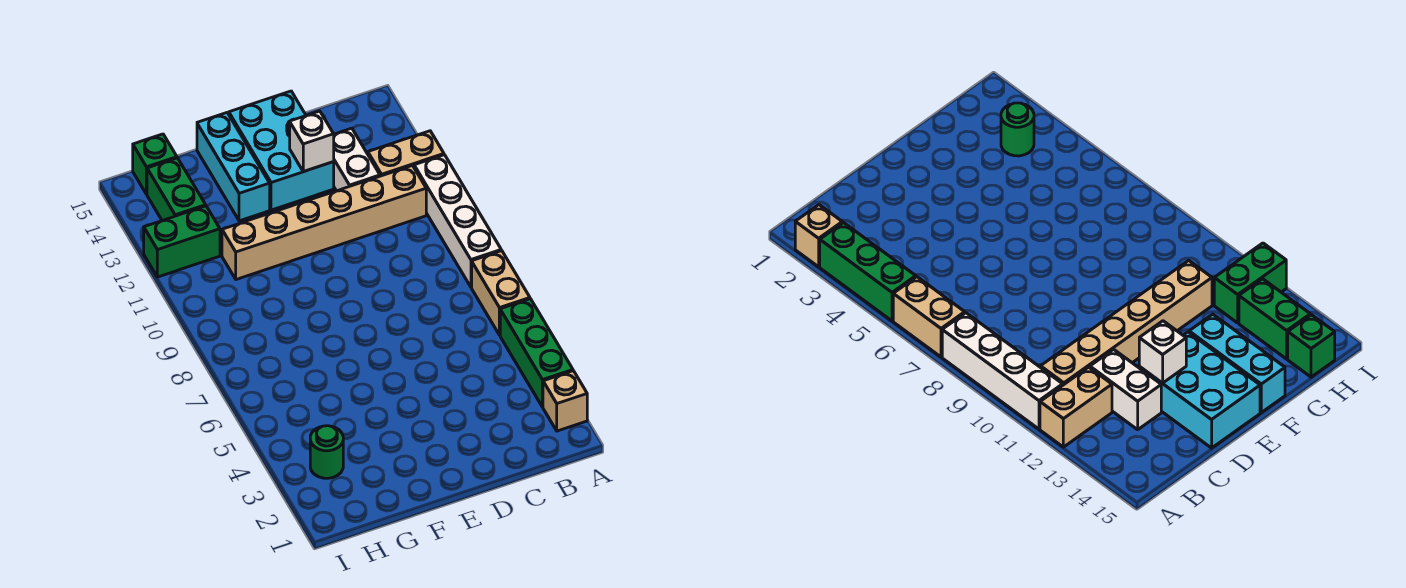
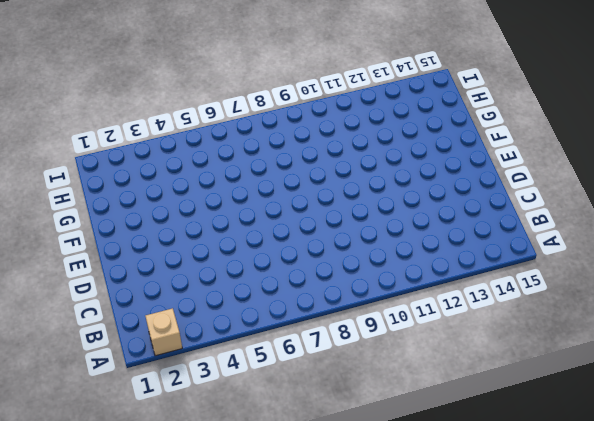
none -> green 1x3 brick [500,299,573,407]
none -> tan 1x2 brick [472,251,530,335]
none -> white 1x4 brick [414,155,501,287]

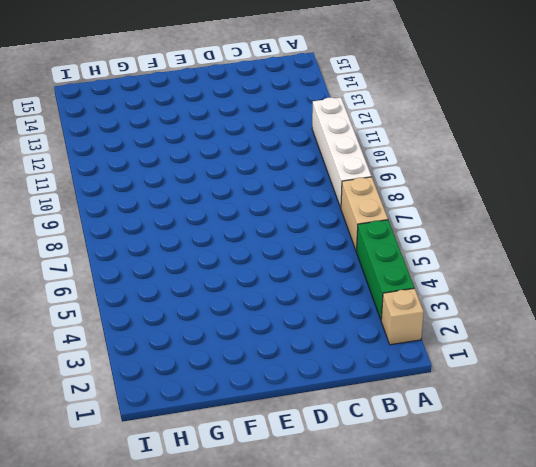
none -> tan 1x2 brick [368,131,444,176]
none -> tan 1x6 brick [222,166,426,280]
none -> white 1x2 brick [333,128,380,191]

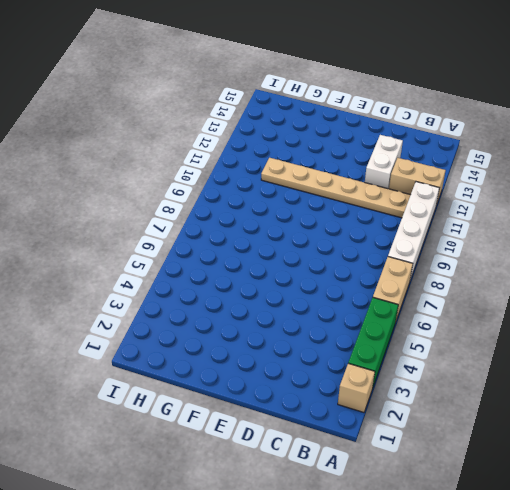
tan 1x6 plate [261,158,410,218] -> tan 1x6 brick [222,166,426,280]
none -> cyan 2x3 brick [229,91,334,210]
none -> cyan 1x3 brick [197,113,270,221]
none -> green 1x1 round brick [310,426,343,478]

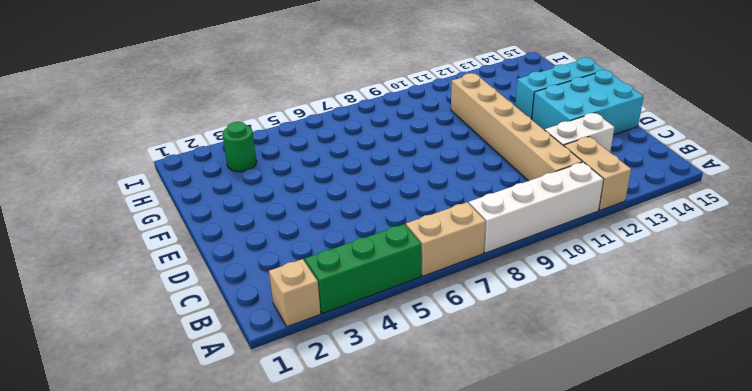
none -> green 1x2 brick [144,206,220,277]
none -> green 1x2 brick [147,158,206,221]
none -> green 1x1 brick [133,134,177,194]

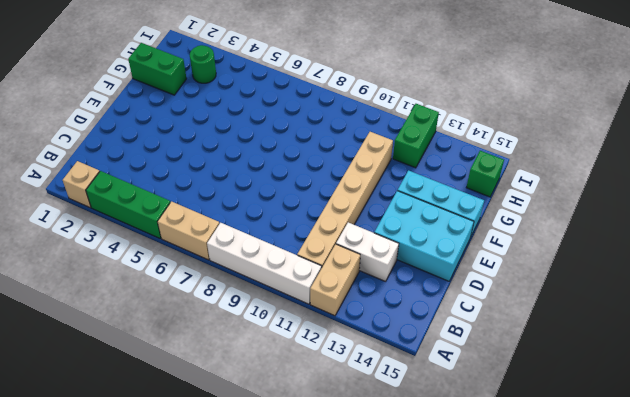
green 1x2 brick [128,43,187,95] -> green 1x2 brick moved to [147,158,206,221]
none -> white 1x1 brick [290,111,334,172]

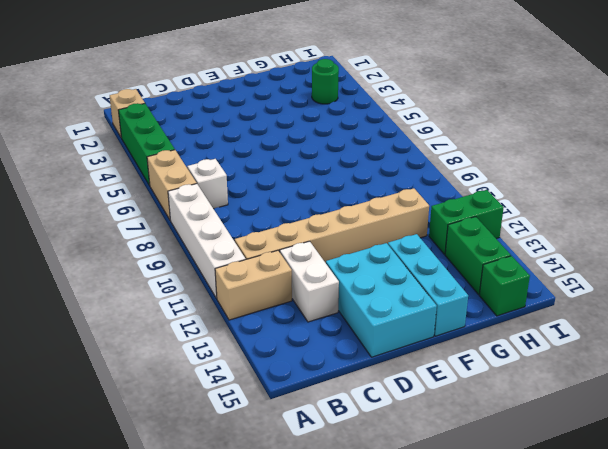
white 1x1 brick [187,159,228,209] -> white 1x1 brick moved to [290,111,334,172]

